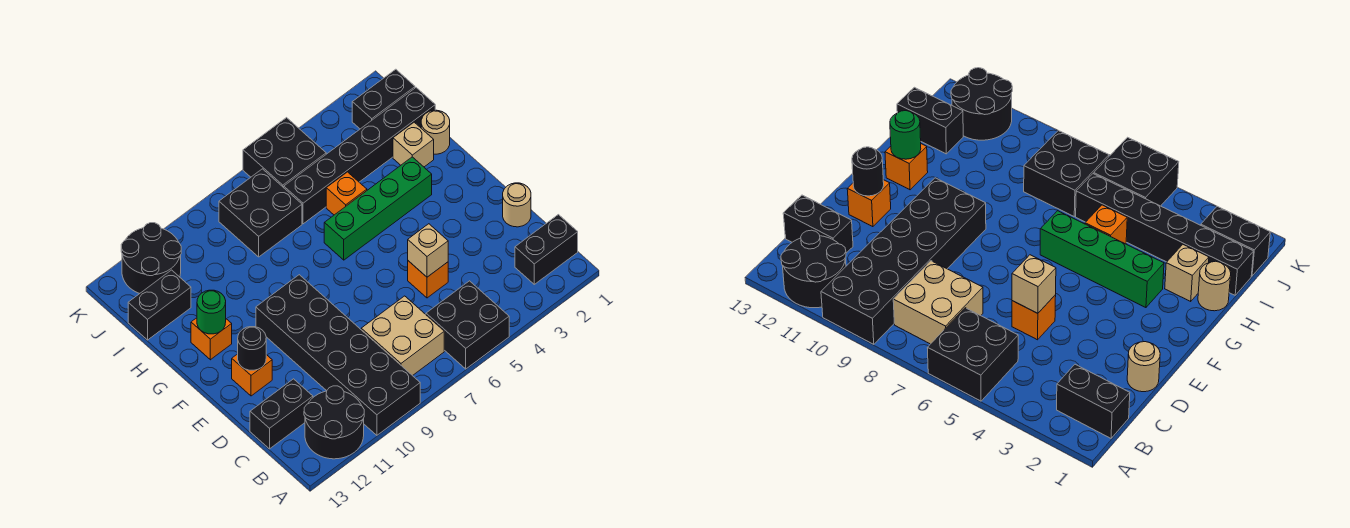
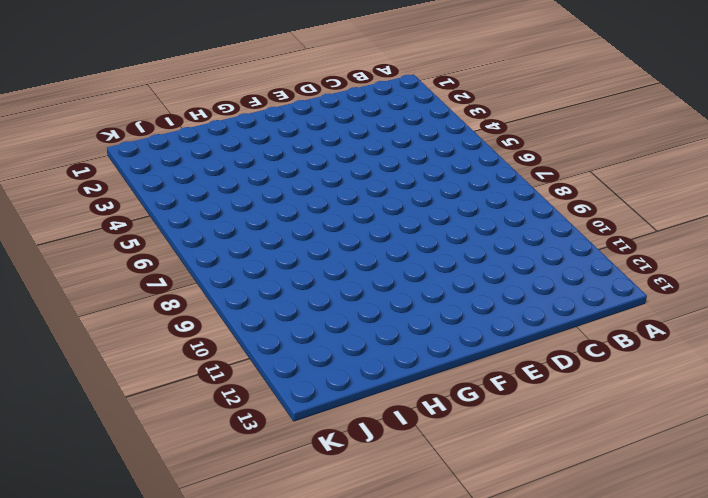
none -> black 2x2 brick [426,281,509,369]
none -> black 2x6 brick [256,275,420,435]
none -> black 2x2 round brick [304,386,364,459]

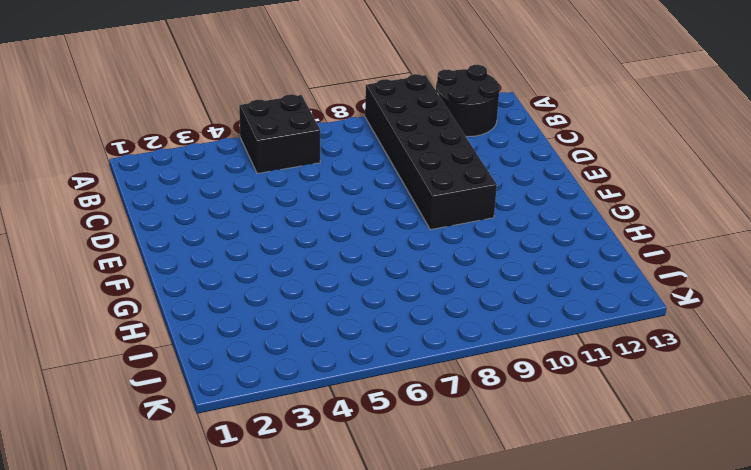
none -> black 1x2 brick [515,215,578,284]
none -> tan 2x2 brick [361,296,444,376]
none -> black 1x2 brick [250,379,313,449]

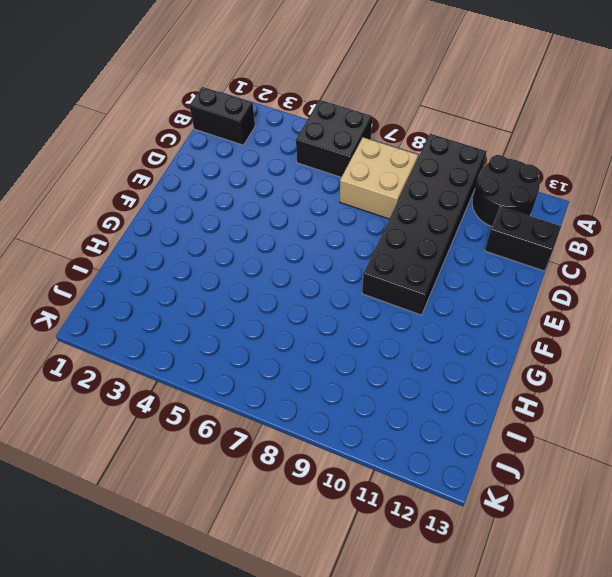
none -> tan 1x1 round brick [503,183,531,227]
none -> orange 1x1 brick [408,261,448,298]
none -> orange 1x1 brick [232,354,272,396]

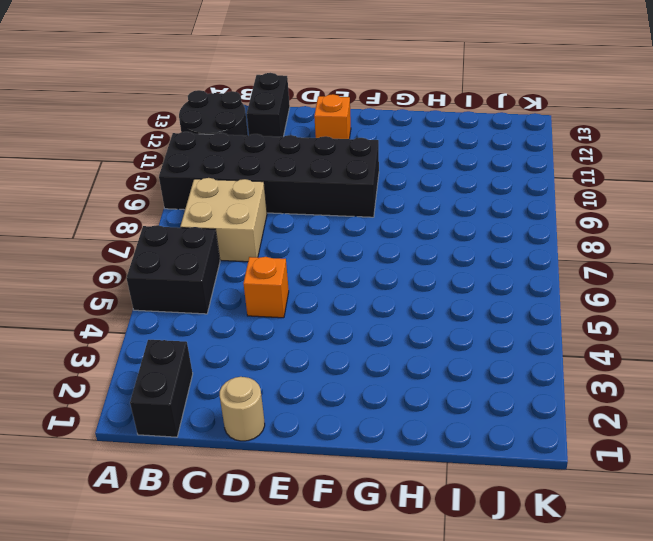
none -> green 1x4 brick [324,157,432,260]
none -> orange 1x1 brick [191,318,232,360]
none -> tan 1x1 round brick [421,110,450,154]

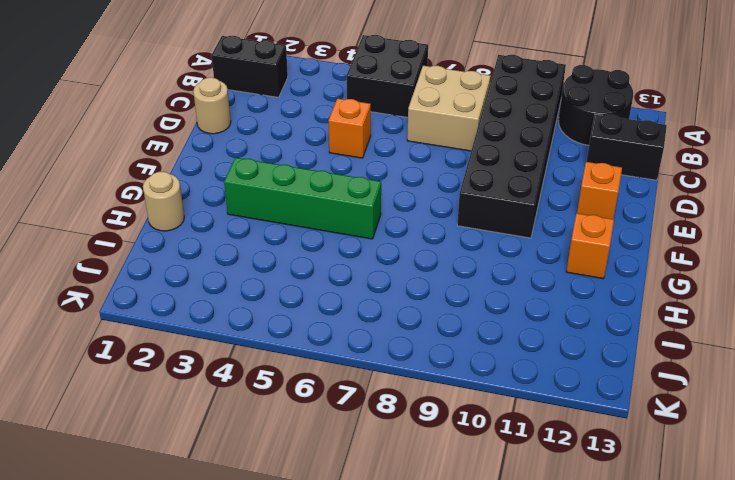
none -> tan 1x1 brick [393,122,434,167]
none -> orange 1x1 brick [326,172,367,215]
none -> black 1x6 brick [284,88,435,224]

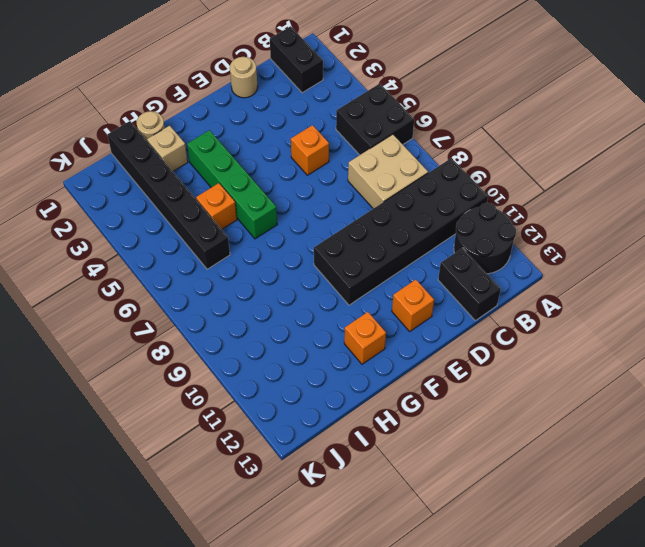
none -> black 2x2 brick [219,169,302,257]
none -> black 1x2 brick [128,270,191,340]
none -> black 1x2 brick [352,69,415,129]

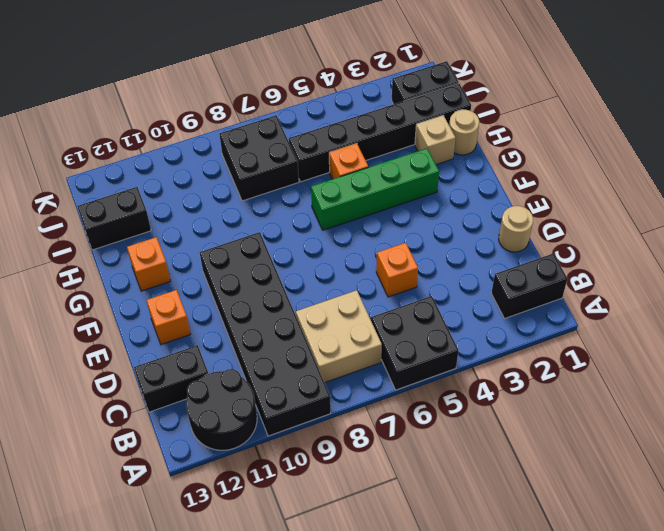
none -> black 2x2 brick [243,118,326,188]
none -> black 2x2 round brick [121,223,181,294]
none -> tan 1x1 brick [408,224,448,277]

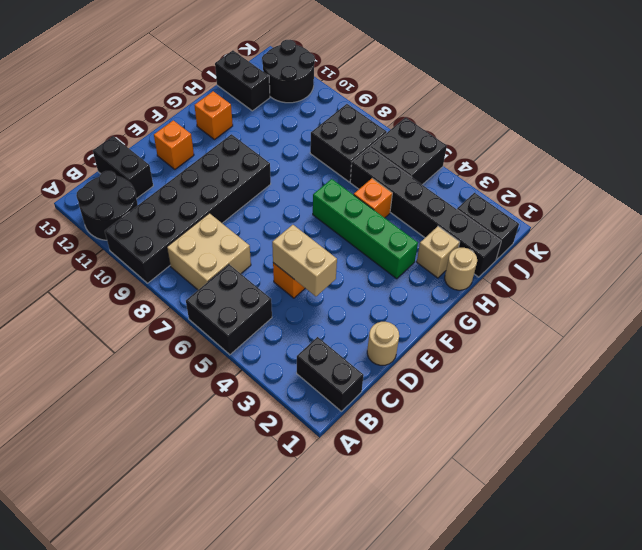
tan 1x2 brick [272,225,337,296] -> tan 1x1 brick [408,224,448,277]
none -> black 1x1 round brick [238,327,266,370]
none -> green 1x1 round brick [197,290,226,334]

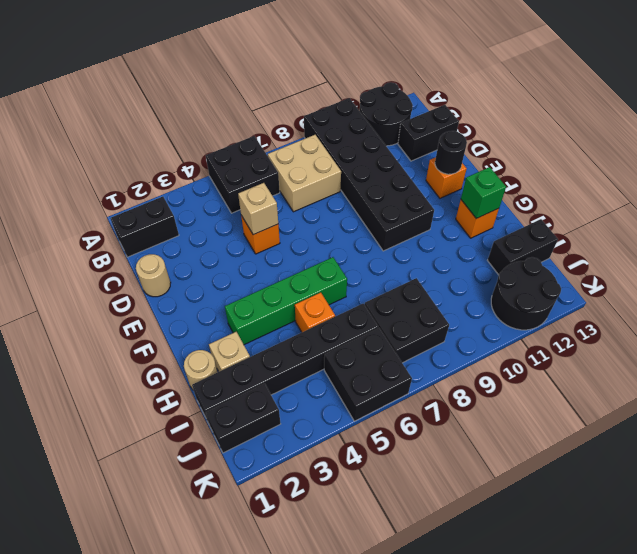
green 1x1 brick [461,167,506,219] -> green 1x1 round brick [197,290,226,334]

